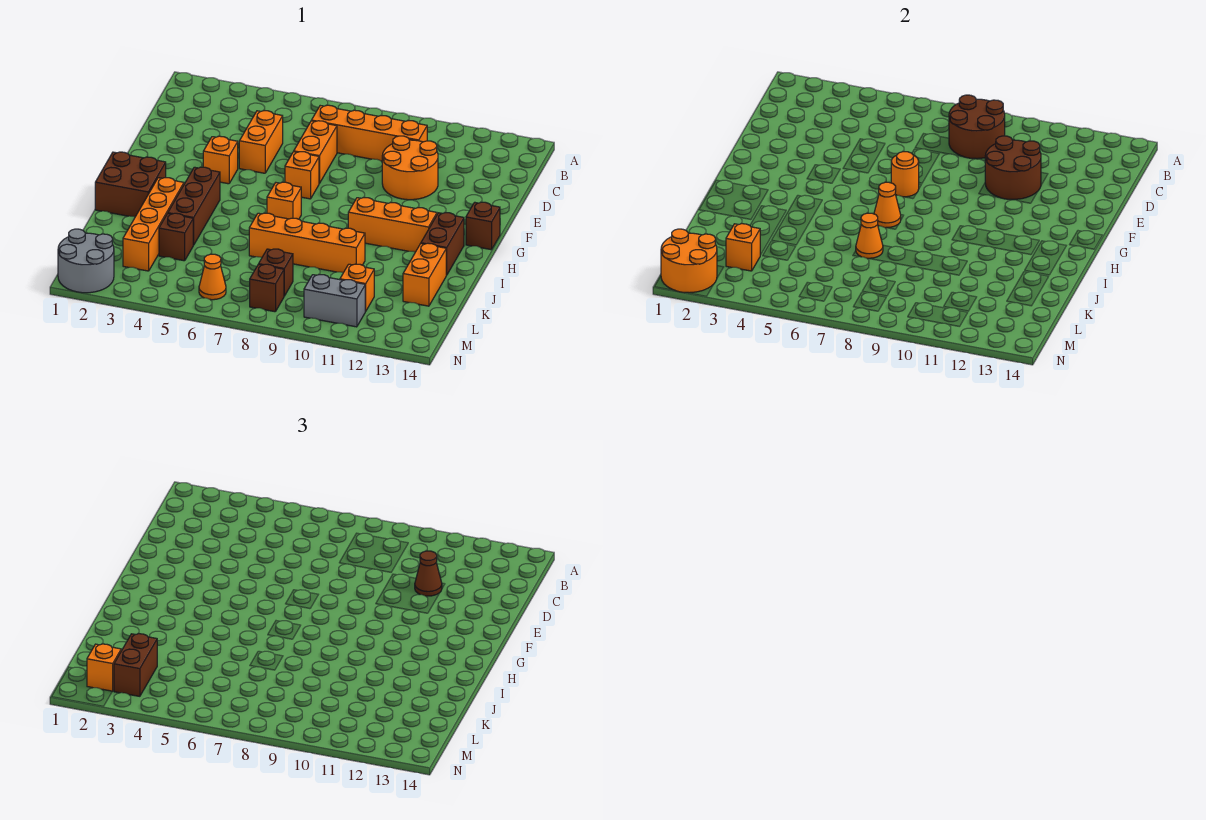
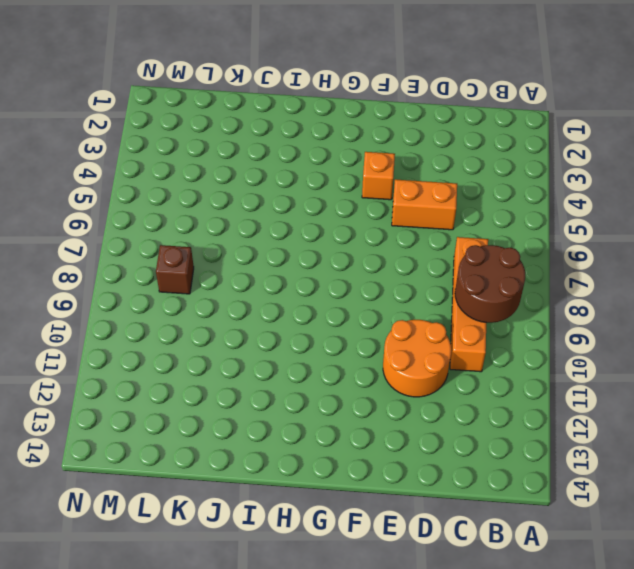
none -> orange 1x2 brick [294,121,337,183]
none -> orange 1x1 brick [285,152,319,199]
none -> brown 1x1 brick [466,202,500,250]
none -> brown 2x2 brick [95,152,166,217]

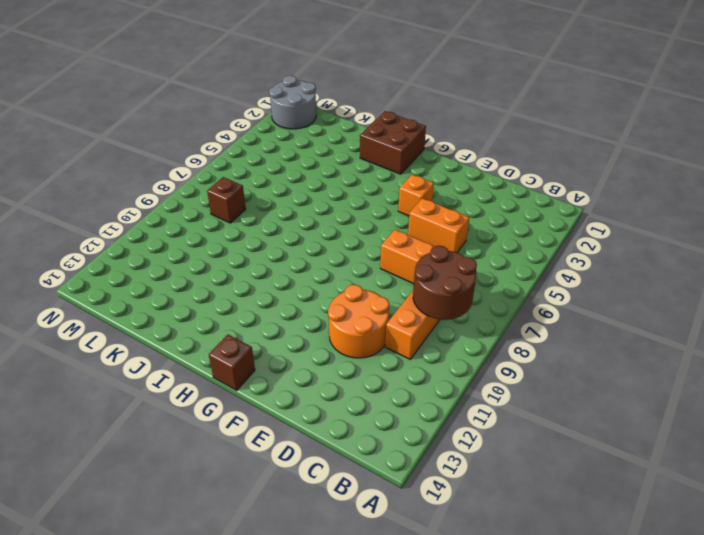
none -> orange 1x1 brick [285,152,319,199]
none -> brown 1x3 brick [168,167,220,245]
none -> orange 1x1 brick [267,182,301,219]
none -> orange 1x3 brick [348,198,437,252]

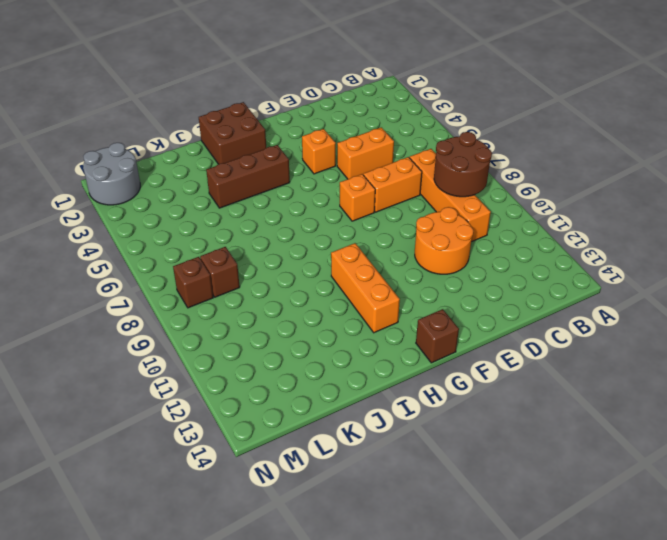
none -> orange 1x1 brick [267,182,301,219]
none -> brown 1x2 brick [421,213,464,275]
none -> orange 1x4 brick [123,178,184,271]
none -> orange 1x4 brick [249,213,365,273]

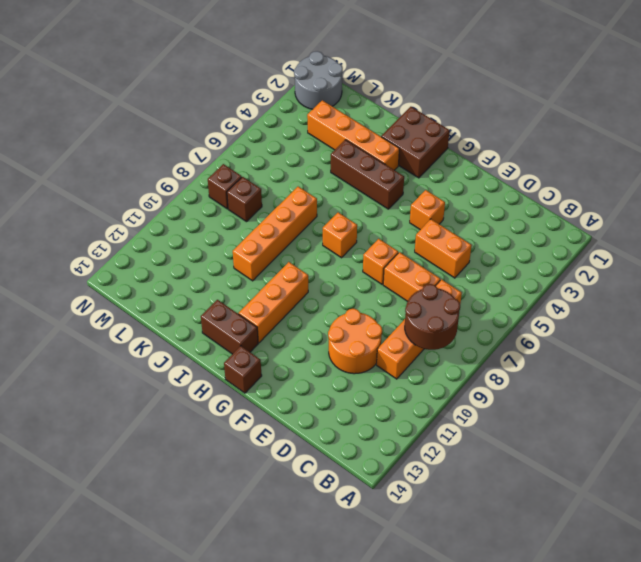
none -> orange 1x2 brick [403,243,446,306]
none -> brown 1x1 brick [159,213,193,261]
none -> orange 1x1 brick [340,264,374,311]
none -> orange 1x1 cone [199,254,226,300]

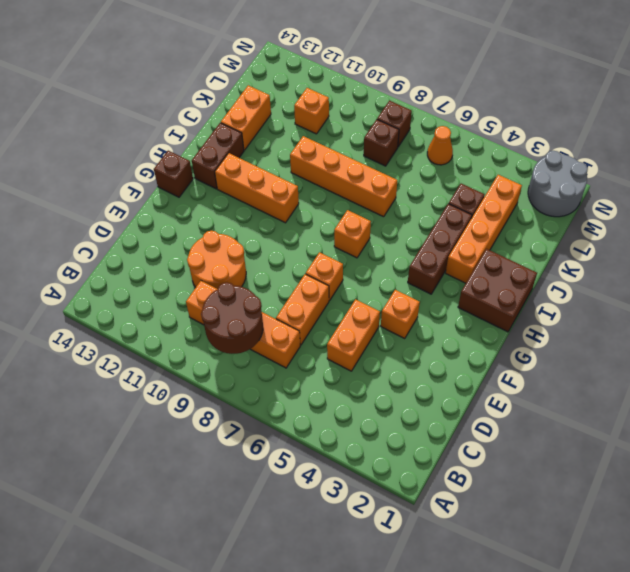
none -> grey 1x2 brick [304,275,365,327]
none -> brown 2x2 round brick [985,136,1041,199]
none -> orange 1x1 round brick [891,152,919,197]
none -> orange 1x1 cone [874,182,901,228]

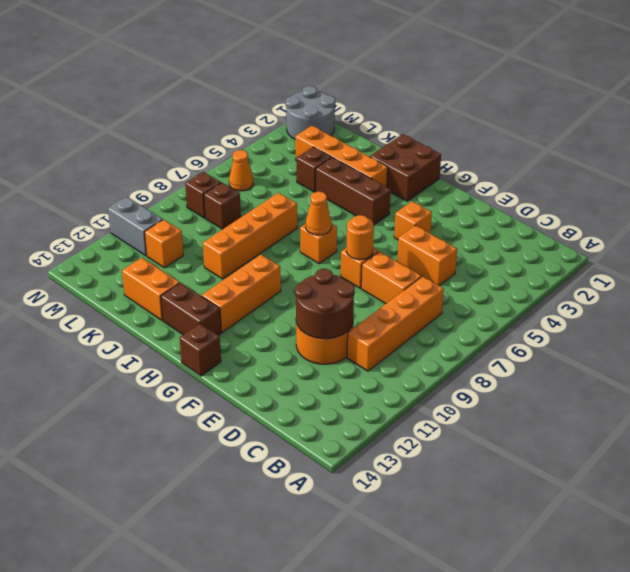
grey 1x2 brick [108,197,163,256] -> grey 1x2 brick turned to [304,275,365,327]
none -> brown 2x2 round brick [949,95,1005,159]
none -> orange 1x1 cone [856,213,883,258]
none -> orange 1x1 brick [726,224,760,271]
none -> orange 2x2 round brick [661,229,717,293]

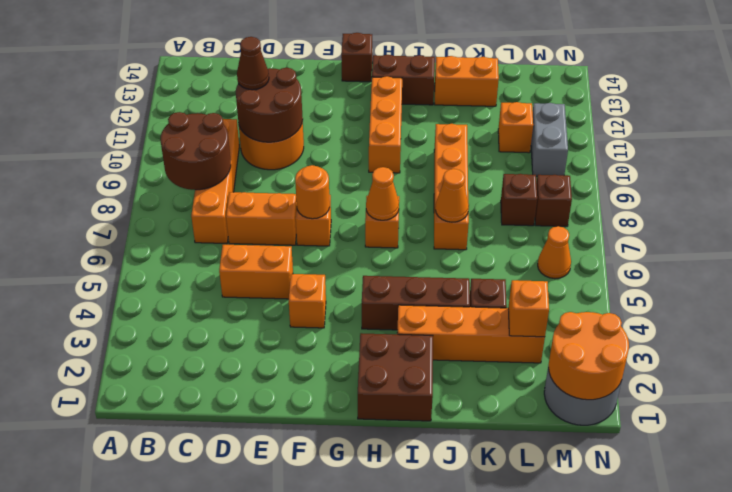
none -> brown 1x2 brick [114,634,157,696]
none -> orange 1x1 brick [87,644,121,691]

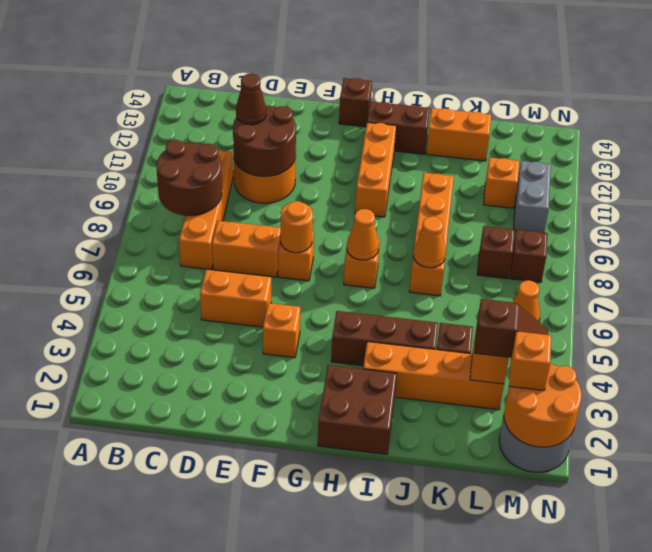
brown 1x2 slope [474,299,548,357] -> brown 1x2 brick [114,634,157,696]

